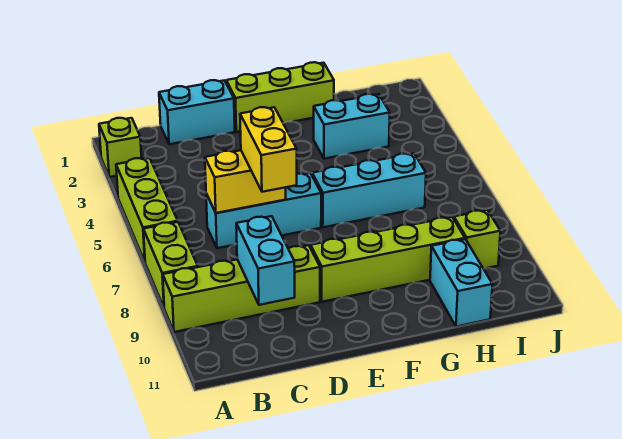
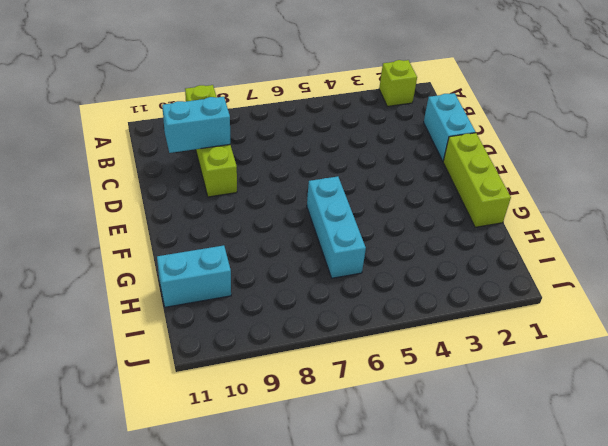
none -> lime 1x3 brick [116,158,178,262]
none -> lime 1x2 brick [143,222,198,307]
none -> cyan 1x3 brick [206,173,321,248]

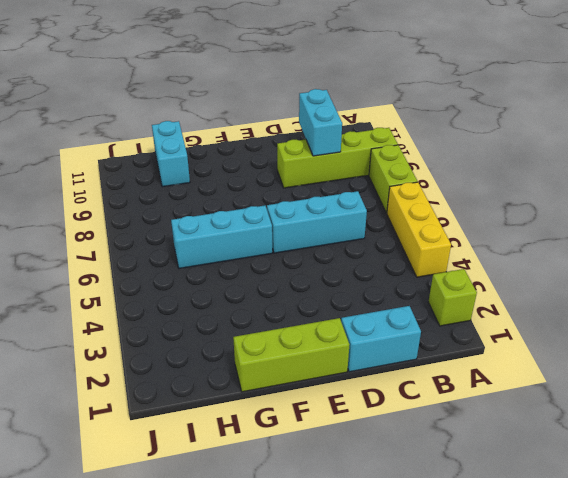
yellow 1x3 brick [387,182,451,277] -> lime 1x3 brick [116,158,178,262]
none -> lime 1x4 brick [311,217,465,302]
none -> cyan 1x2 brick [314,94,390,159]
none -> lime 1x1 brick [454,210,500,269]

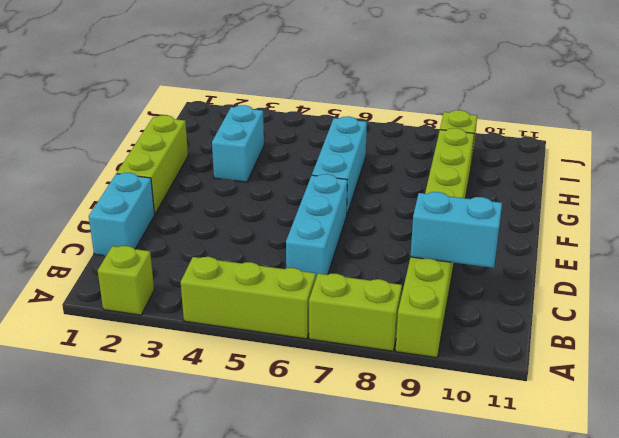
none -> cyan 1x2 brick [430,239,493,327]
none -> yellow 1x2 brick [205,150,286,213]
none -> yellow 1x2 brick [240,107,297,192]

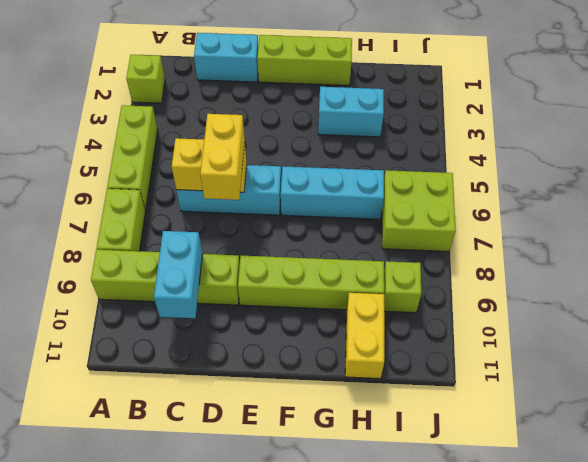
yellow 1x2 brick [345,293,384,379] -> cyan 1x2 brick [430,239,493,327]
lime 2x2 brick [382,170,456,252] -> none

